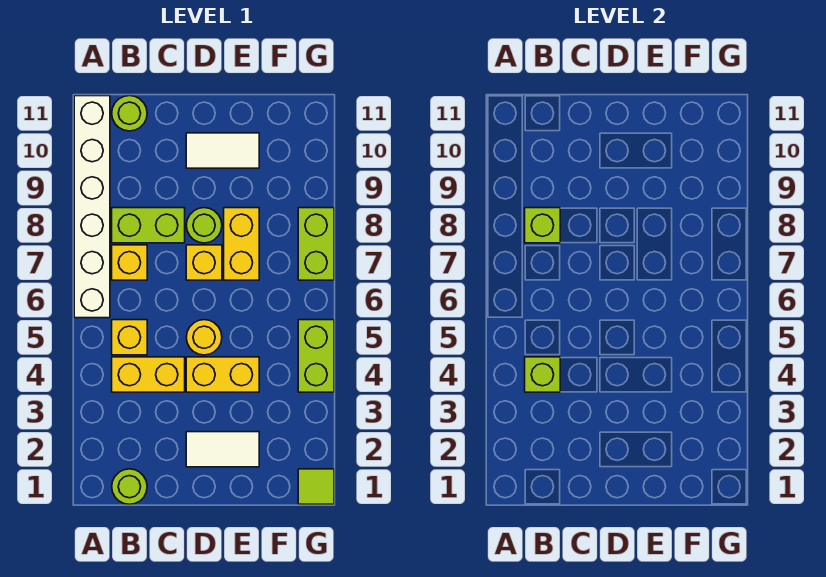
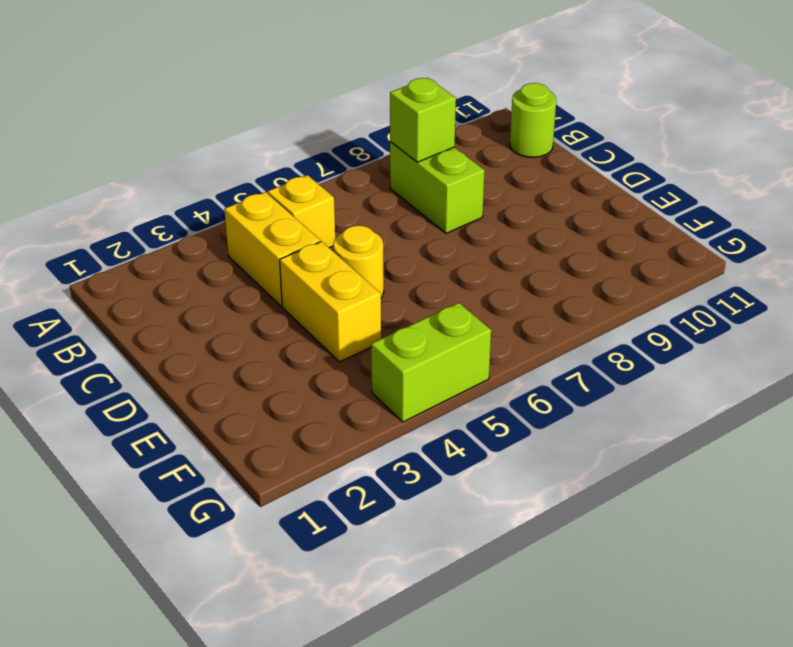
none -> white 1x6 brick [74,96,110,318]
none -> lime 1x1 round brick [112,469,147,504]
none -> yellow 1x1 brick [112,245,147,280]

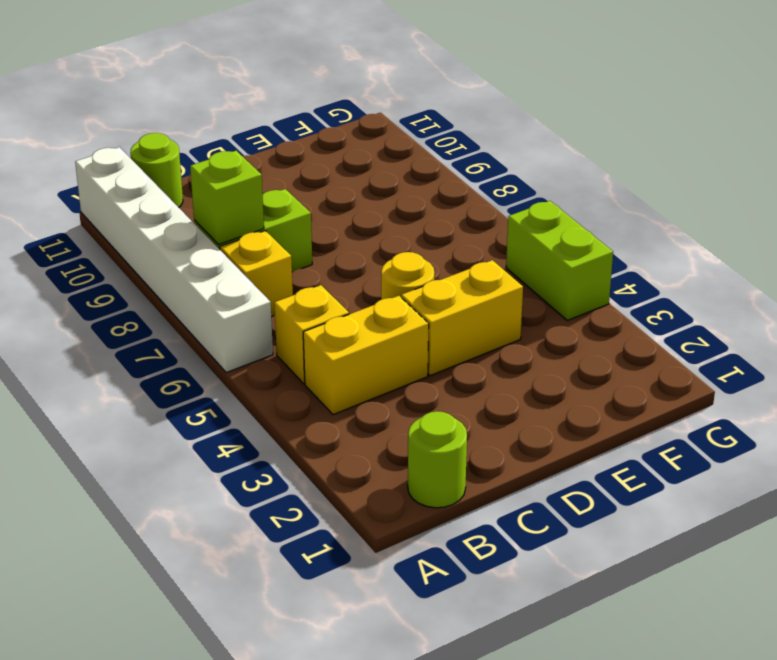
none -> white 1x2 tile [186,432,259,467]
none -> yellow 1x1 brick [186,245,222,280]
none -> lime 1x1 round brick [186,208,222,243]

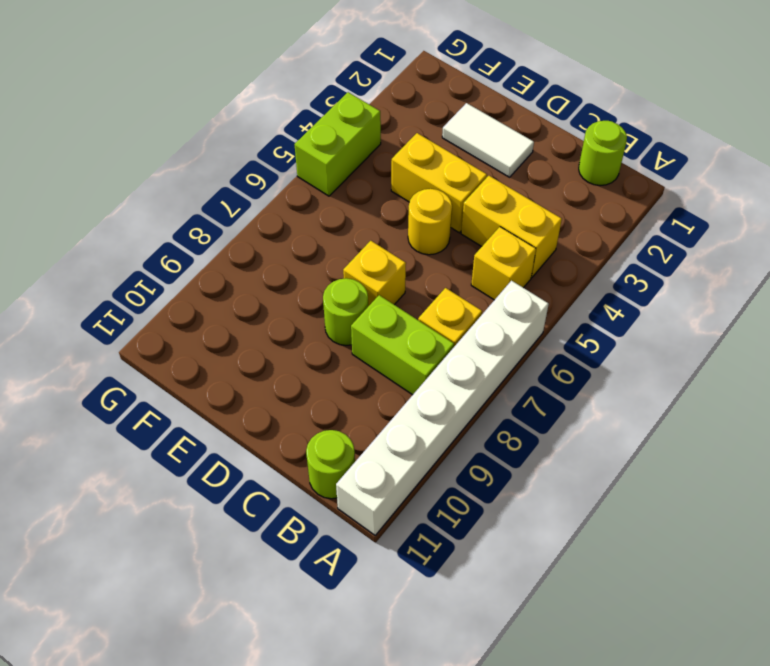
none -> white 1x2 tile [186,133,259,168]
none -> yellow 1x2 brick [224,208,259,280]
none -> lime 1x1 tile [298,469,334,504]

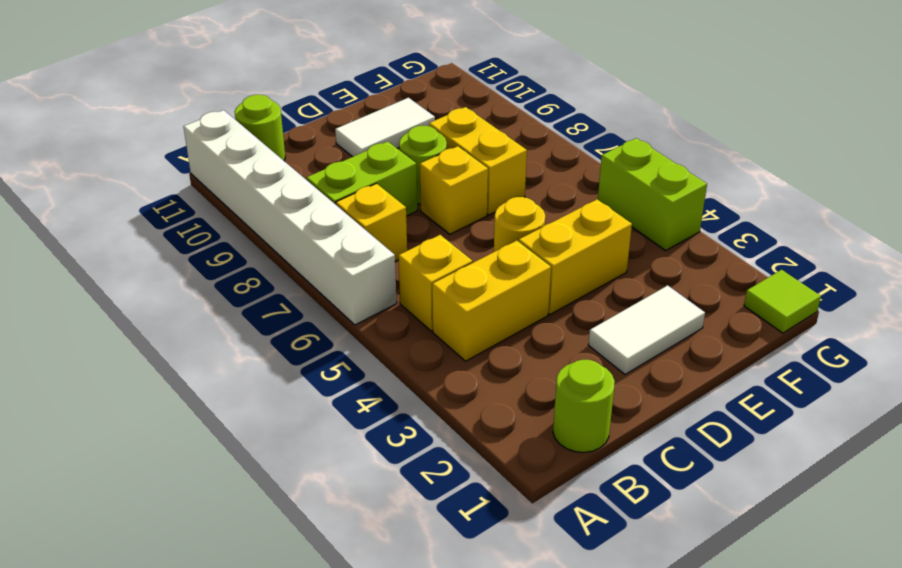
none -> lime 1x2 brick [298,208,334,280]
none -> lime 1x1 brick [525,357,560,392]
none -> lime 1x1 brick [525,208,560,243]

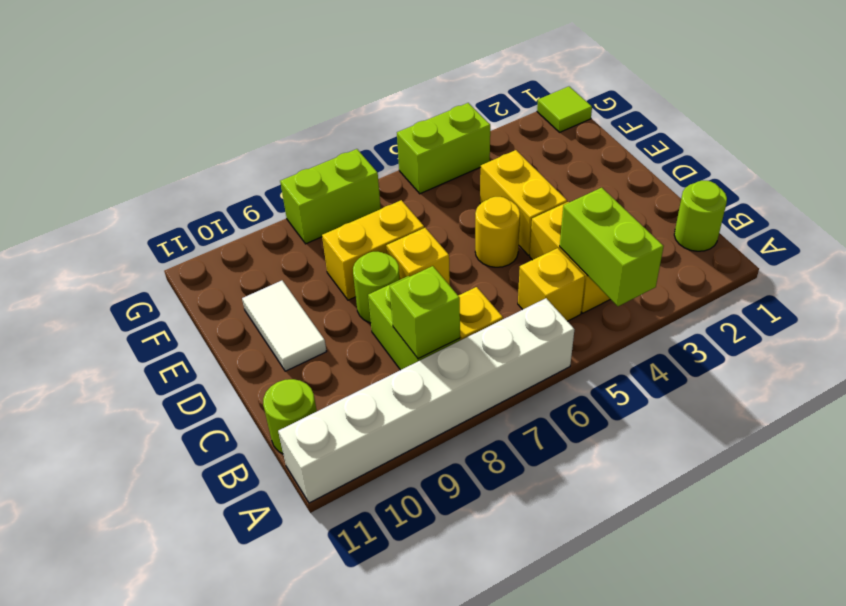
lime 1x2 brick [560,188,664,306] -> lime 1x1 brick [525,357,560,392]
none -> white 1x2 tile [186,432,259,467]

